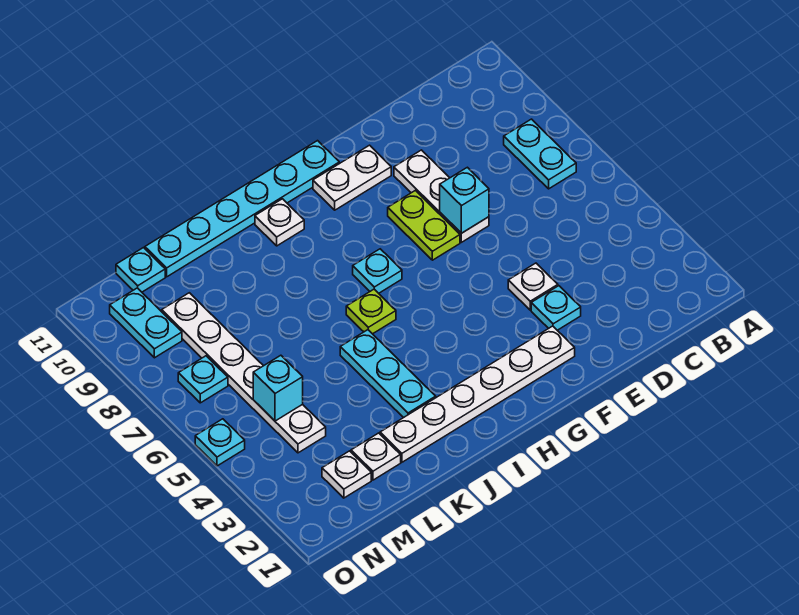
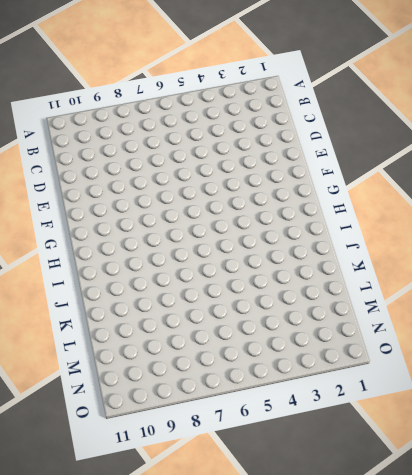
none -> cyan 1x2 plate [504,119,576,189]
none -> cyan 1x1 plate [531,286,581,330]
none -> white 1x1 plate [508,263,558,310]

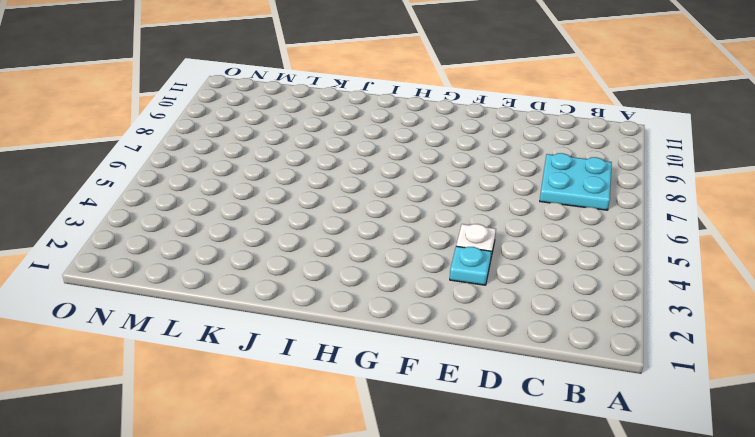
cyan 2x2 plate [540,153,612,210] -> cyan 1x2 plate [504,119,576,189]
none -> white 1x3 plate [394,150,489,242]
none -> white 1x6 plate [380,326,575,462]
none -> lime 1x2 plate [388,190,460,260]

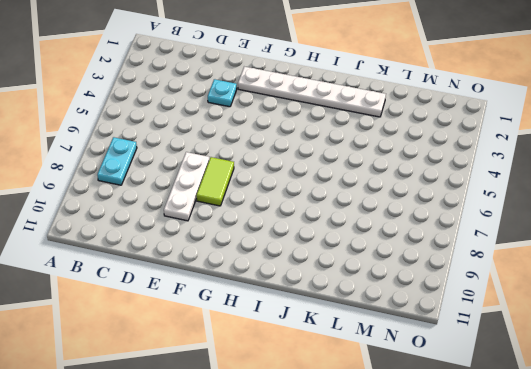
lime 1x2 tile [196,157,234,206] -> lime 1x2 plate [388,190,460,260]
none -> white 1x1 plate [508,263,558,310]
none -> white 1x2 plate [313,145,391,210]
none -> cyan 1x6 plate [145,141,339,277]

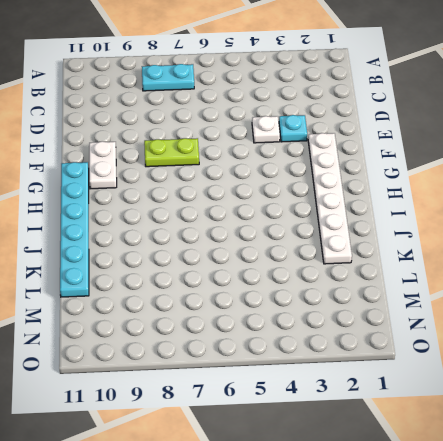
none -> white 1x3 plate [394,150,489,242]
none -> cyan 1x1 plate [353,249,402,293]
none -> lime 1x1 plate [346,289,396,334]

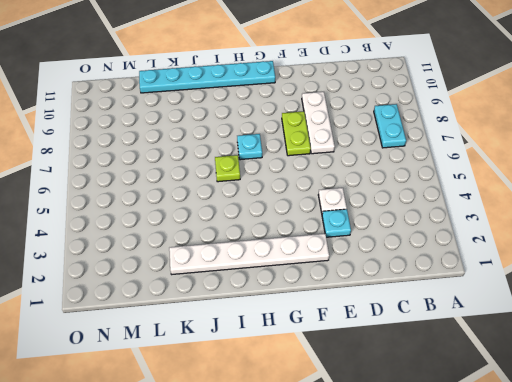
none -> white 1x2 plate [313,145,391,210]
none -> white 1x1 plate [255,199,304,246]
none -> cyan 1x3 plate [340,330,436,418]

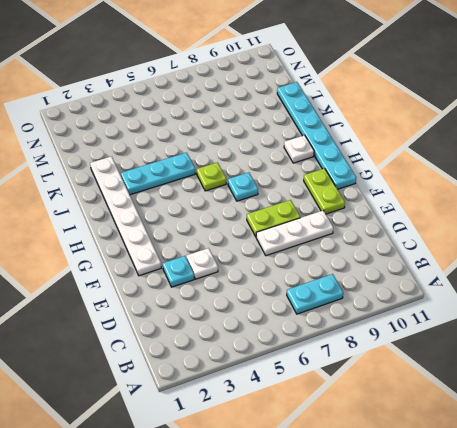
lime 1x2 plate [304,168,345,214] -> white 1x2 plate [313,145,391,210]
none -> white 1x1 plate [351,433,401,480]
none -> white 1x1 plate [322,451,371,498]
none -> white 1x6 plate [162,293,326,453]

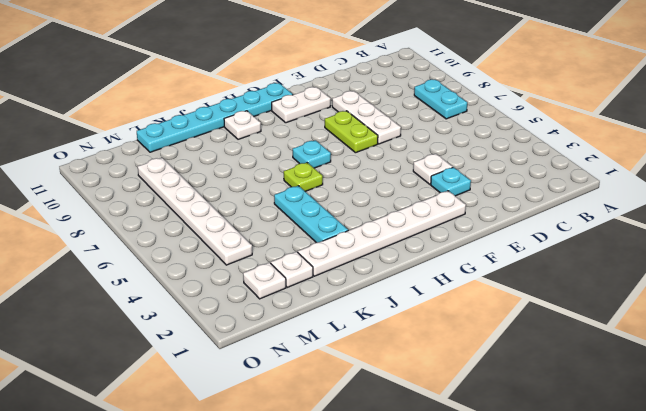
none -> cyan 1x1 plate [116,248,165,292]
none -> cyan 1x1 plate [178,356,228,403]
none -> cyan 1x2 plate [110,288,182,358]

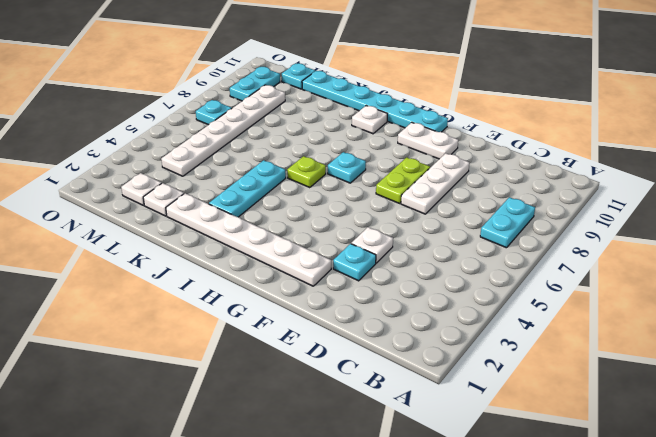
none -> cyan 1x1 plate [195,419,245,466]
none -> cyan 1x1 brick [440,167,489,233]
none -> cyan 1x1 brick [253,355,303,421]

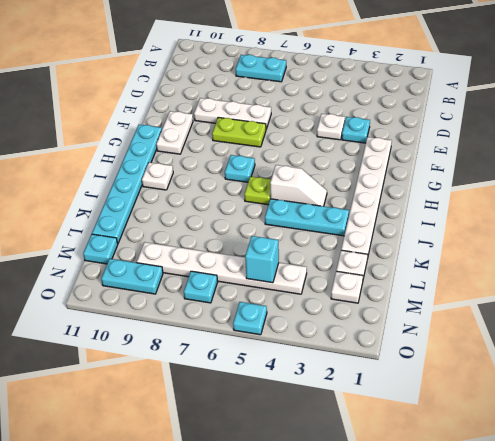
white 1x2 slope [270,165,327,206] -> none
none -> cyan 1x1 brick [440,167,489,233]

